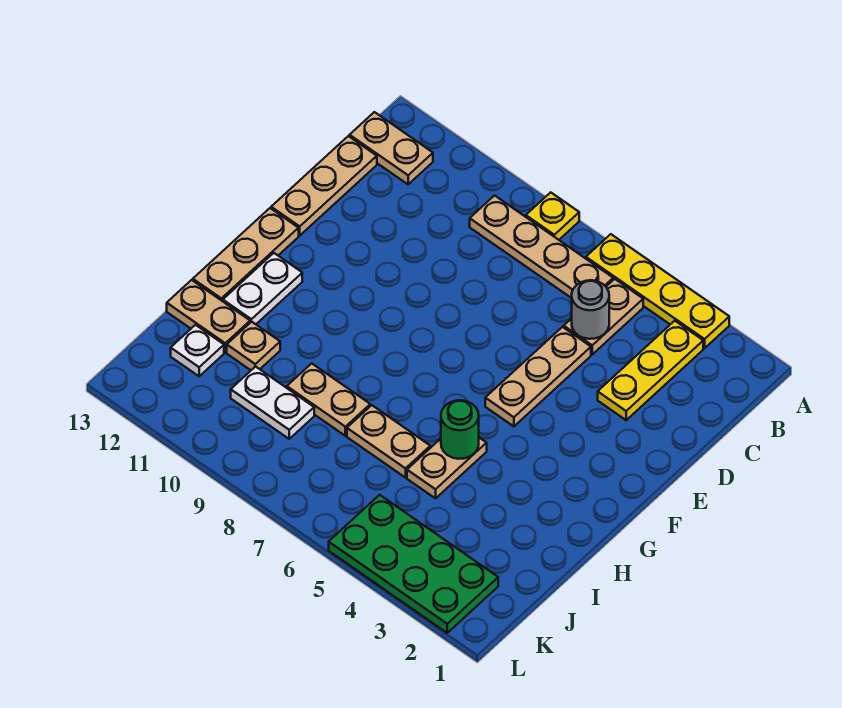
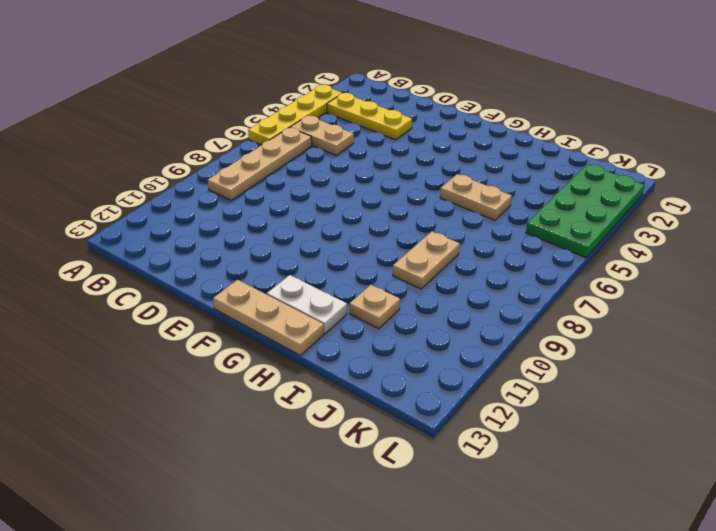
none -> yellow 1x1 plate [526,192,579,240]
none -> tan 1x2 plate [350,112,433,184]
none -> tan 1x3 plate [271,136,377,235]

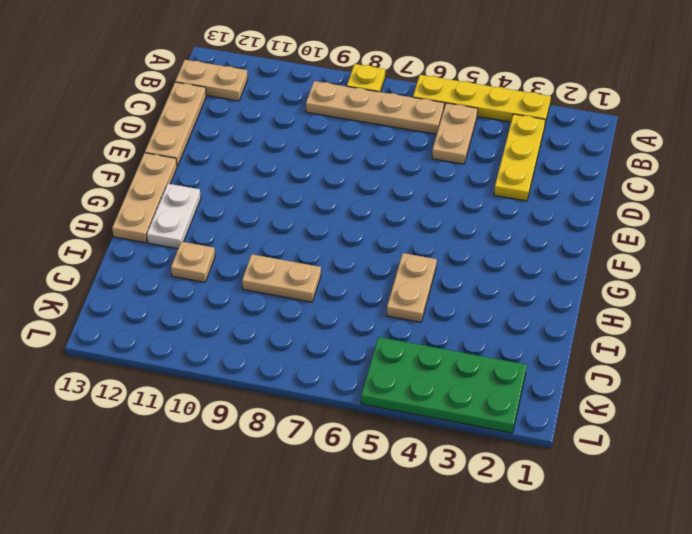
none -> tan 1x3 plate [485,327,591,426]
none -> tan 1x2 plate [347,405,430,478]
none -> tan 1x2 plate [167,280,250,352]

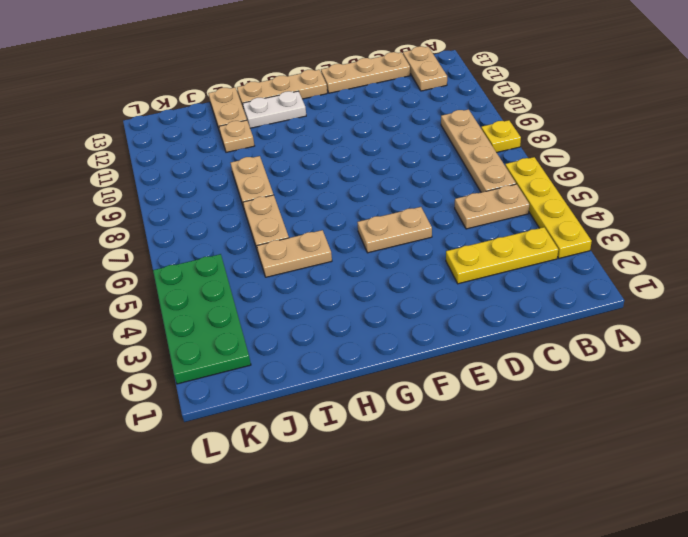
tan 1x2 plate [357,207,432,253] -> tan 1x3 plate [485,327,591,426]
none -> white 1x2 plate [231,366,314,439]
none -> white 1x1 plate [171,325,224,376]
none -> grey 1x1 round brick [572,280,609,339]

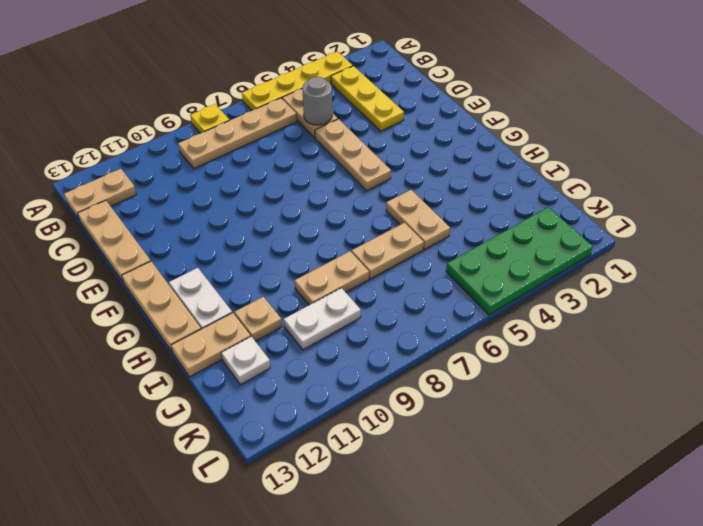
none -> green 1x1 round brick [441,400,479,459]

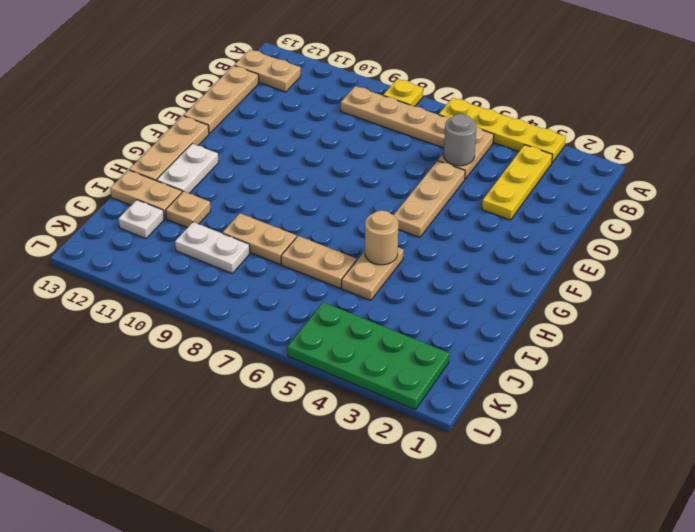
tan 1x1 round brick [365,210,398,265] -> green 1x1 round brick [441,400,479,459]

